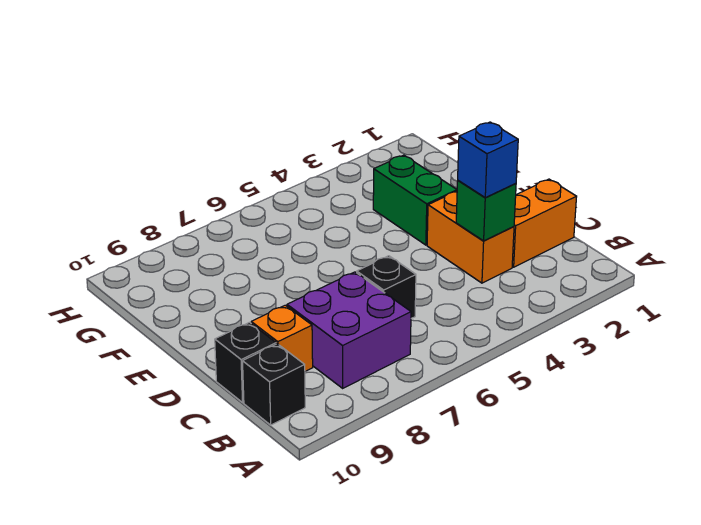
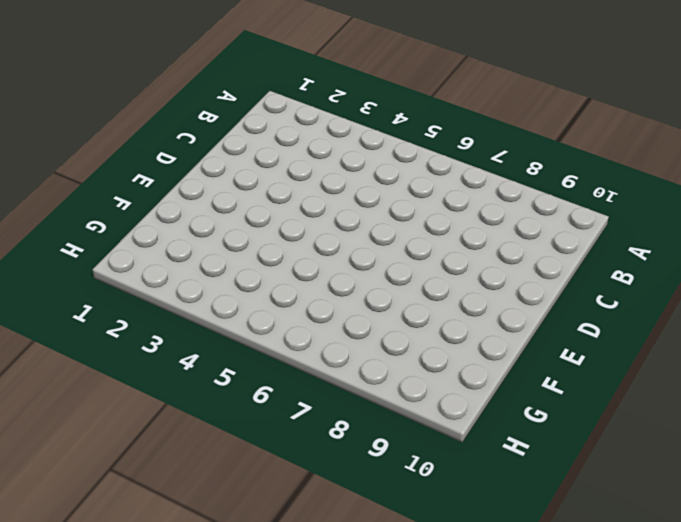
none -> purple 2x2 brick [287,272,411,388]
none -> black 1x1 brick [243,344,305,425]

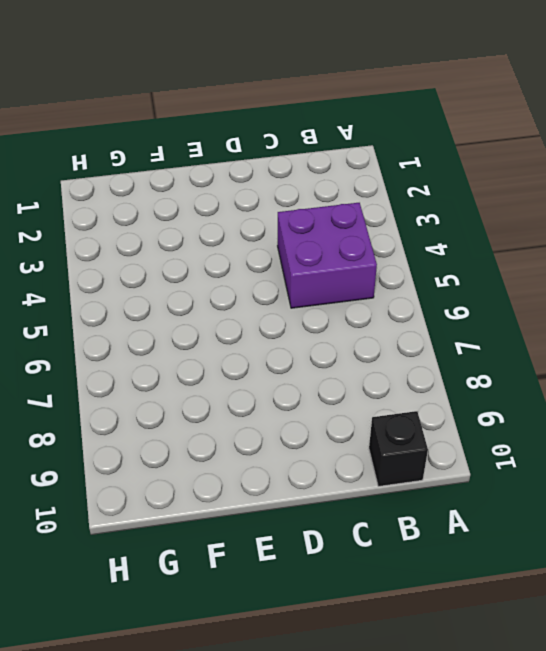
purple 2x2 brick [278,203,377,308] -> purple 2x2 brick moved to [287,272,411,388]
none -> orange 1x2 brick [512,179,577,267]
none -> orange 1x2 brick [427,191,514,283]

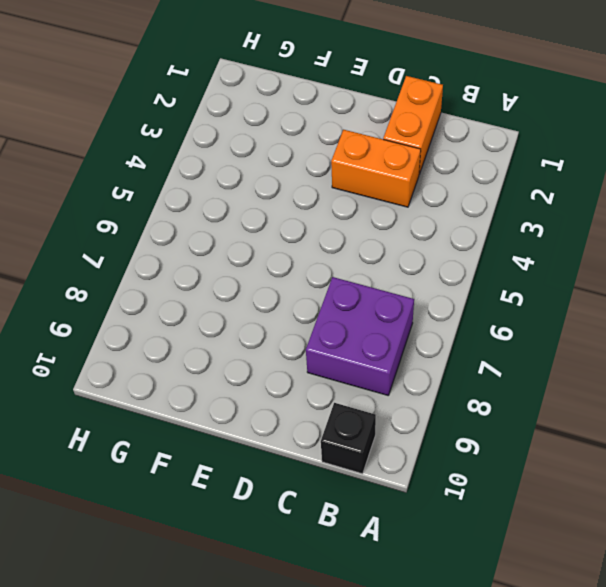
none -> black 1x1 brick [357,256,416,318]
none -> orange 1x1 brick [251,305,313,371]

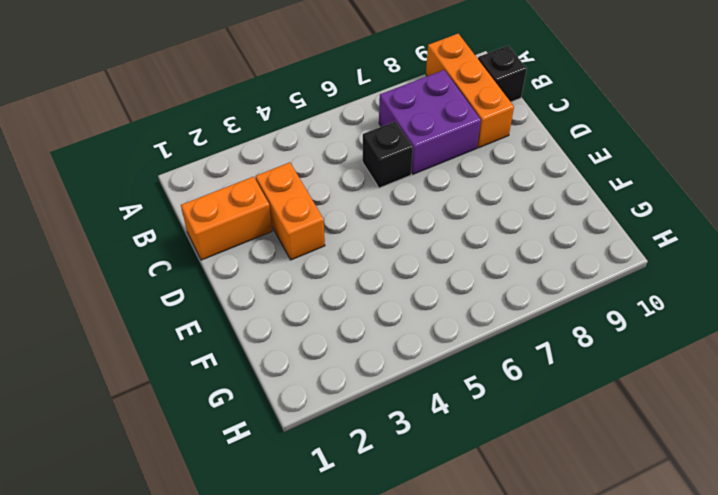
orange 1x3 brick [426,34,514,148] -> orange 1x1 brick [251,305,313,371]
none -> black 1x1 brick [215,322,276,402]
none -> green 1x2 brick [373,155,457,245]

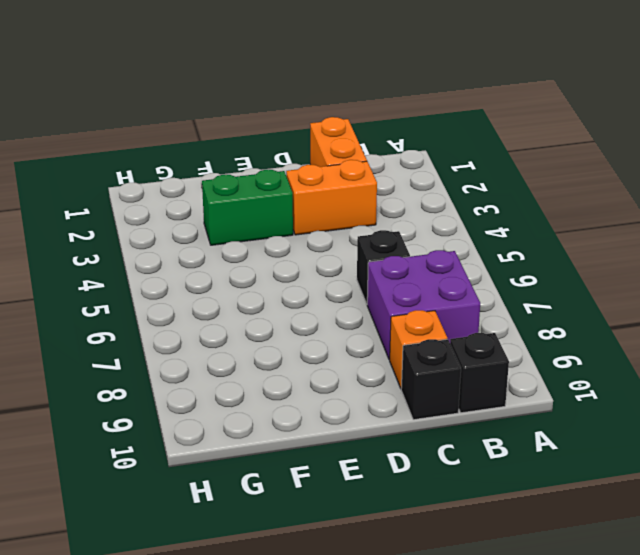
none -> green 1x1 brick [456,181,516,241]
none -> blue 1x1 brick [458,122,518,198]

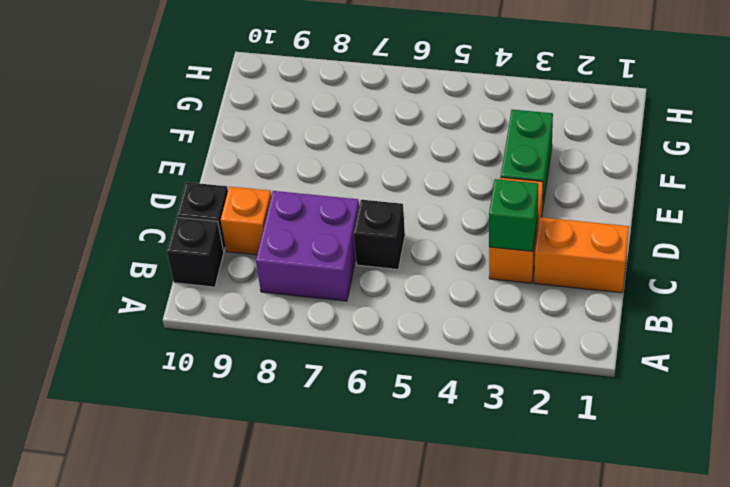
none -> blue 1x1 brick [458,122,518,198]

